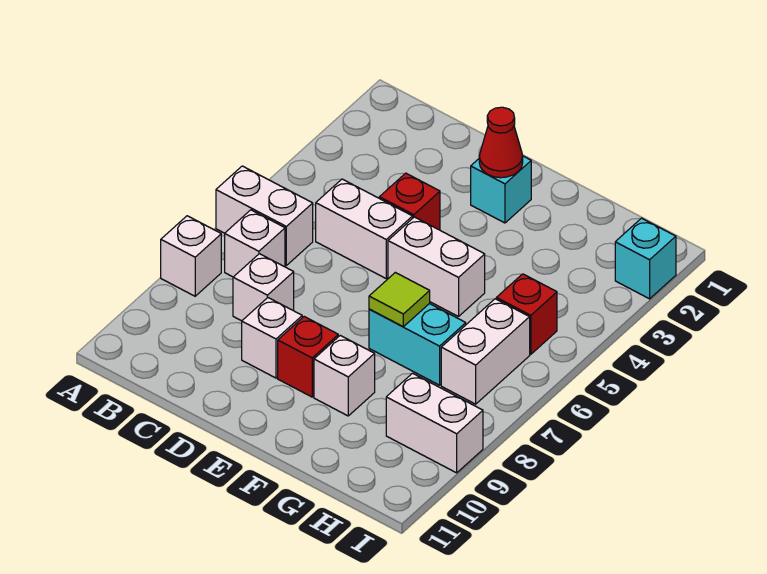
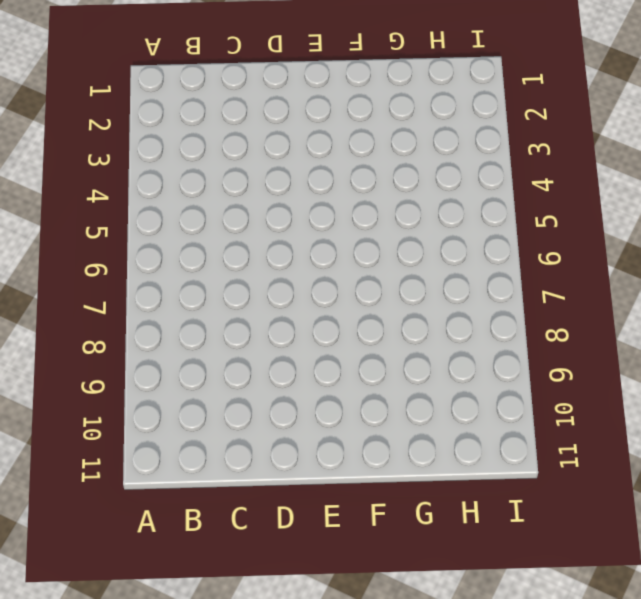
none -> white 1x2 brick [216,166,313,265]
none -> white 1x1 brick [161,216,221,296]
none -> white 1x1 brick [225,210,285,277]

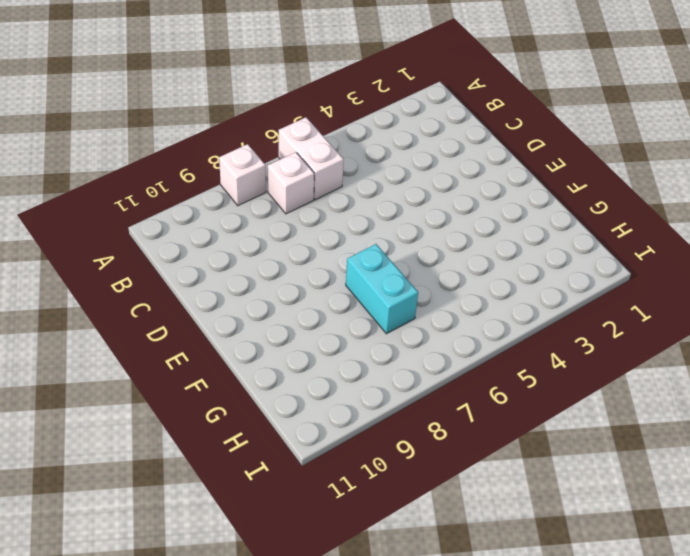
none -> white 1x2 brick [316,179,413,278]
none -> white 1x1 brick [233,254,294,321]
none -> red 1x1 brick [379,173,440,230]

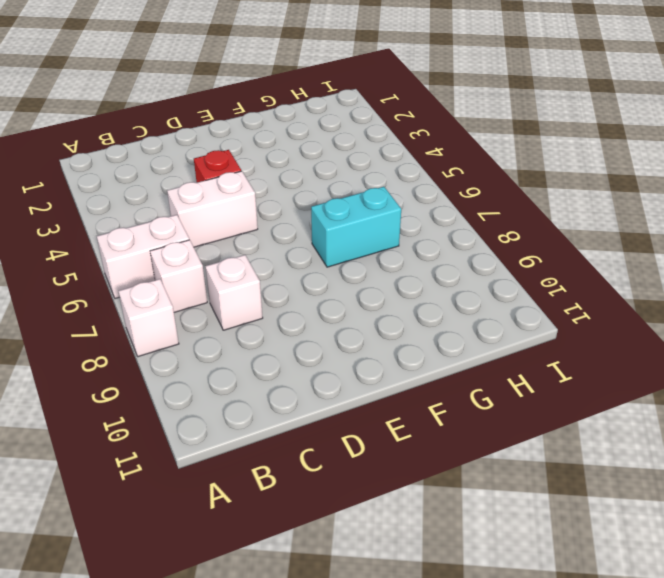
none -> white 1x1 brick [242,298,302,378]
none -> cyan 1x1 brick [471,156,531,223]
none -> white 1x2 brick [388,217,485,317]

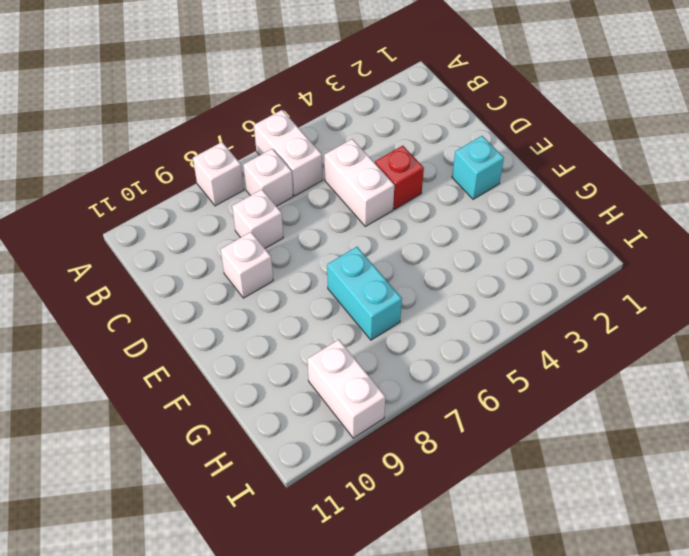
none -> white 1x2 brick [388,217,485,317]
none -> red 1x1 brick [278,317,338,397]
none -> white 1x1 brick [314,335,375,416]

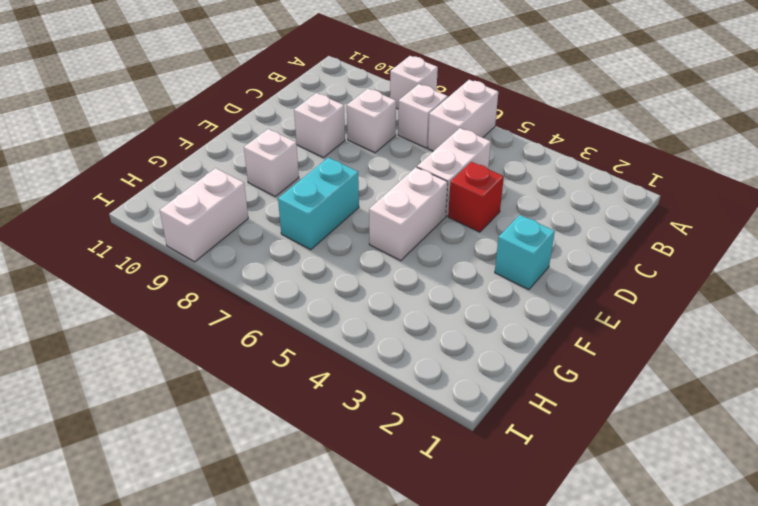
none -> red 1x1 brick [278,317,338,397]
none -> red 1x1 brick [496,274,557,354]
none -> white 1x2 brick [441,299,530,404]

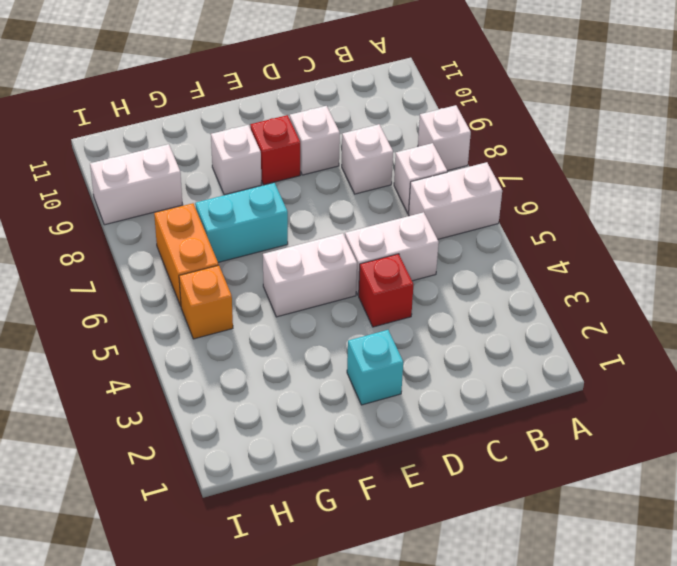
orange 1x1 brick [179,265,233,339] -> red 1x1 brick [496,274,557,354]
orange 1x2 brick [154,203,218,306] -> white 1x2 brick [441,299,530,404]
none -> cyan 1x1 brick [615,218,676,299]
none -> red 1x1 cone [479,107,523,178]
none -> lime 1x1 tile [369,272,430,327]

